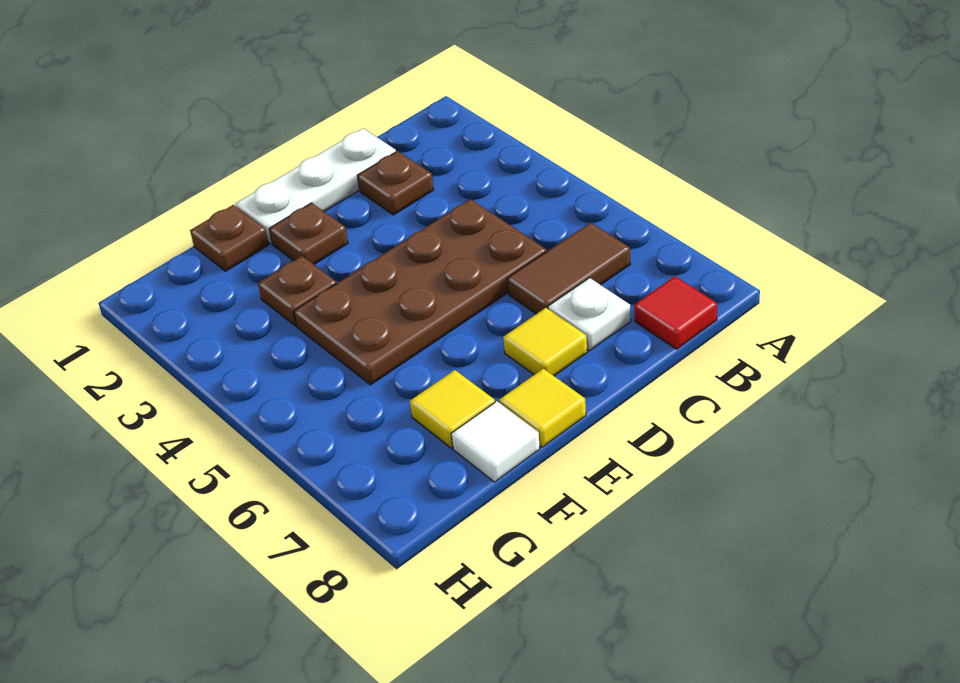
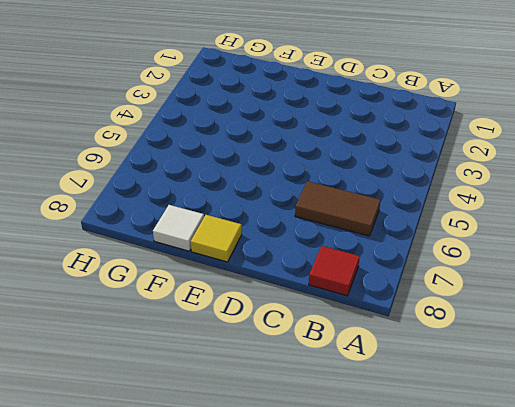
none -> white 1x3 plate [236,128,396,244]
none -> brown 1x1 plate [357,151,434,215]
none -> brown 2x4 plate [294,199,547,385]

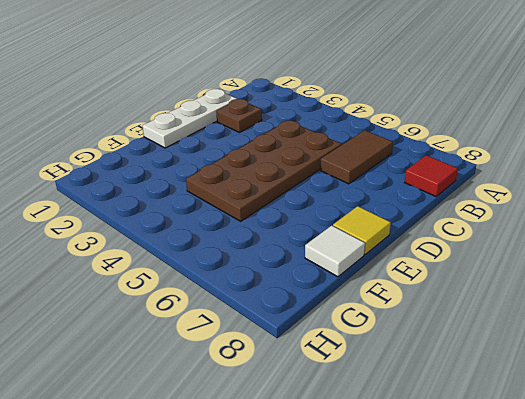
none -> white 1x1 plate [548,278,631,351]
none -> yellow 1x1 tile [503,308,587,376]
none -> brown 1x1 plate [269,203,348,264]

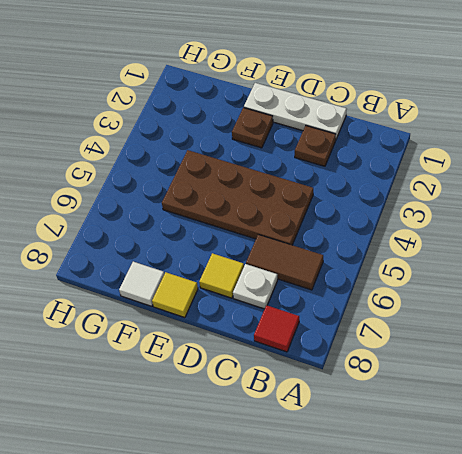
none -> brown 1x1 plate [190,205,269,271]
none -> brown 1x1 plate [258,256,337,326]
none -> yellow 1x1 tile [410,370,495,448]

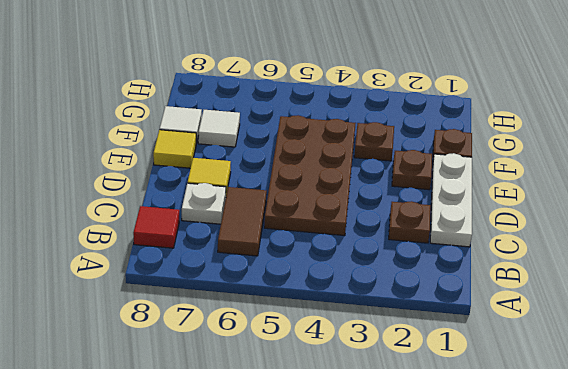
white 1x1 tile [198,110,240,147] -> yellow 1x1 tile [410,370,495,448]

